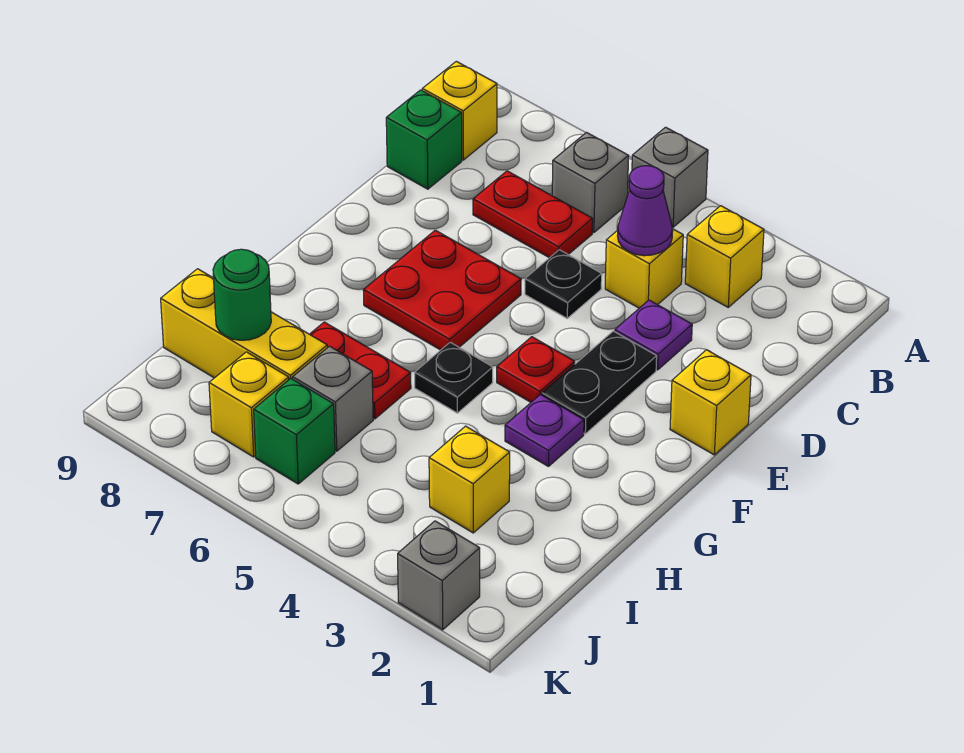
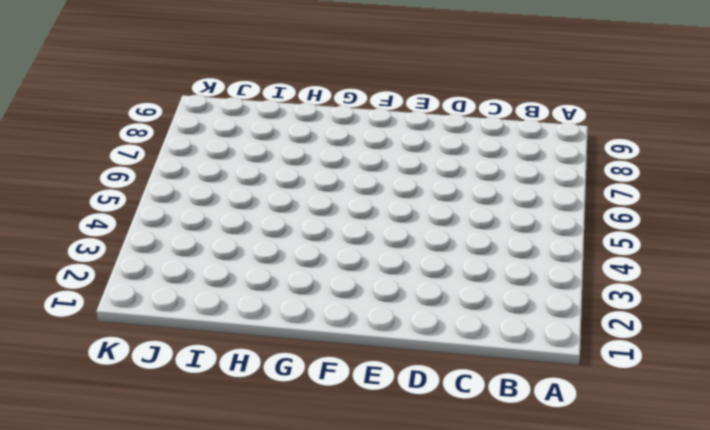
none -> grey 1x1 brick [632,127,708,227]
none -> yellow 1x1 brick [685,206,764,307]
none -> grey 1x1 brick [552,133,629,233]

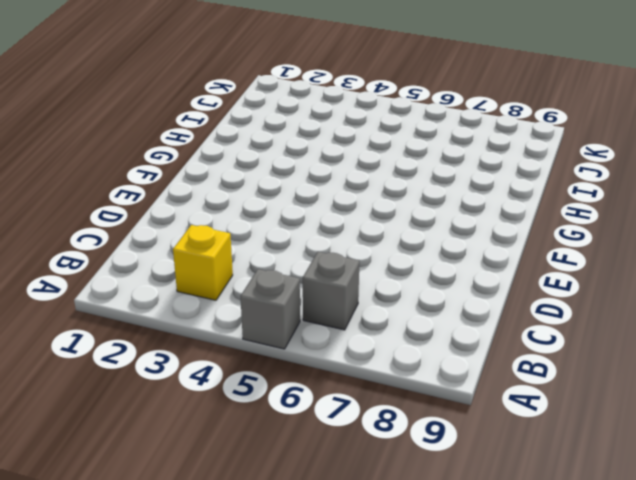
none -> yellow 1x1 brick [422,61,497,160]
none -> yellow 1x1 brick [605,229,683,308]
none -> red 1x2 plate [473,171,593,258]

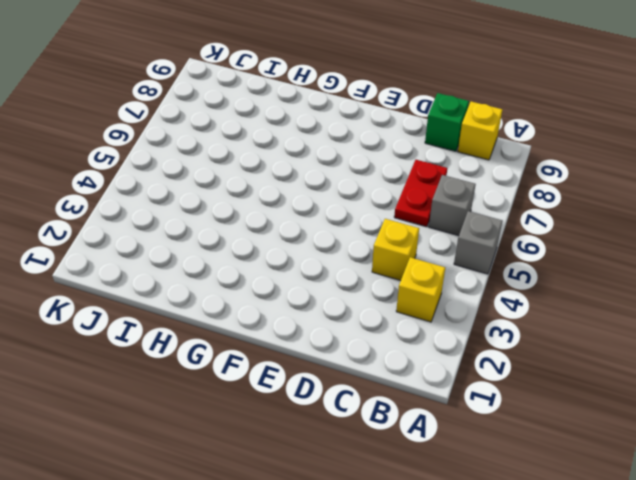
none -> purple 1x1 plate [615,300,692,370]
none -> black 1x1 plate [525,250,602,318]
none -> yellow 1x1 brick [670,350,751,455]

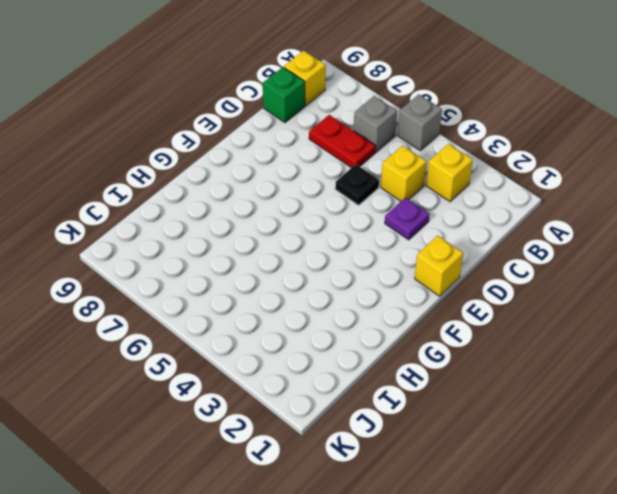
none -> black 1x2 plate [542,331,657,434]
none -> red 2x2 plate [363,230,521,350]
none -> red 1x1 plate [497,337,575,402]

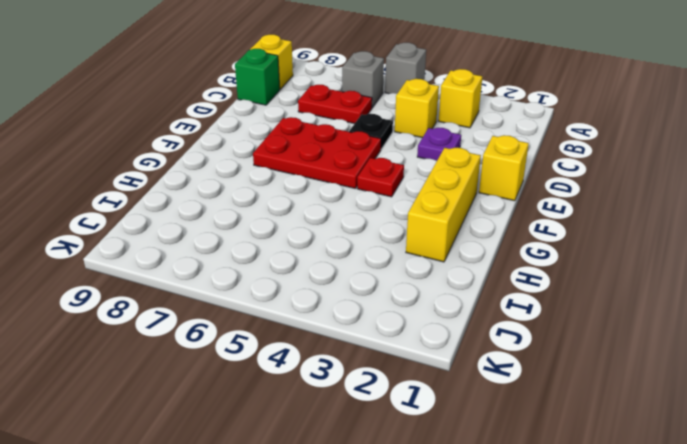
red 2x3 plate [253,117,381,189] -> red 2x2 plate [363,230,521,350]
yellow 1x3 brick [406,148,481,262] -> yellow 1x3 brick turned to [161,269,327,379]
none -> black 1x2 plate [542,331,657,434]
none -> purple 1x1 plate [505,395,584,466]
none -> black 1x1 plate [415,342,493,413]

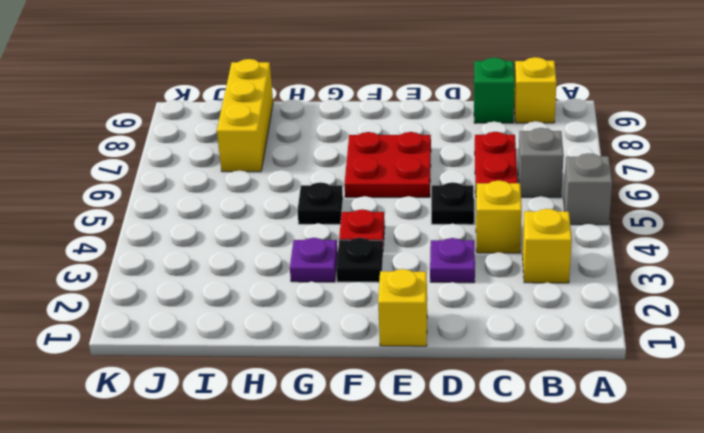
black 1x1 plate [336,238,383,282] -> black 1x2 plate [542,331,657,434]
none -> red 1x2 plate [310,322,411,419]
none -> yellow 1x1 brick [429,426,510,533]
none -> grey 1x1 brick [293,346,373,451]

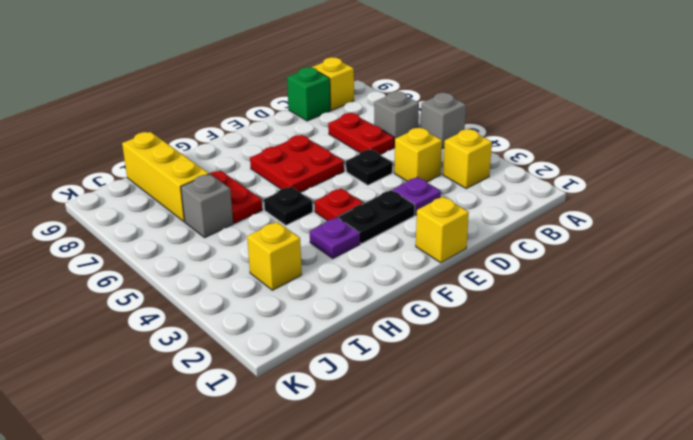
none -> green 1x1 brick [254,379,335,484]
none -> yellow 1x1 brick [209,352,289,457]
none -> grey 1x1 brick [398,521,480,630]

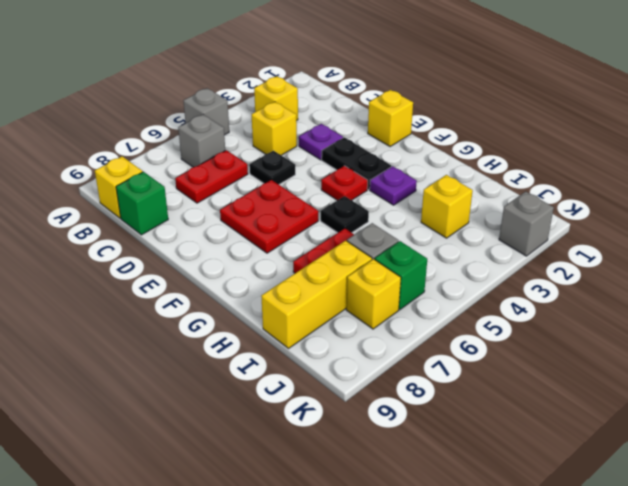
none -> purple 1x1 cone [618,166,673,256]
none -> green 1x1 round brick [213,249,271,340]

